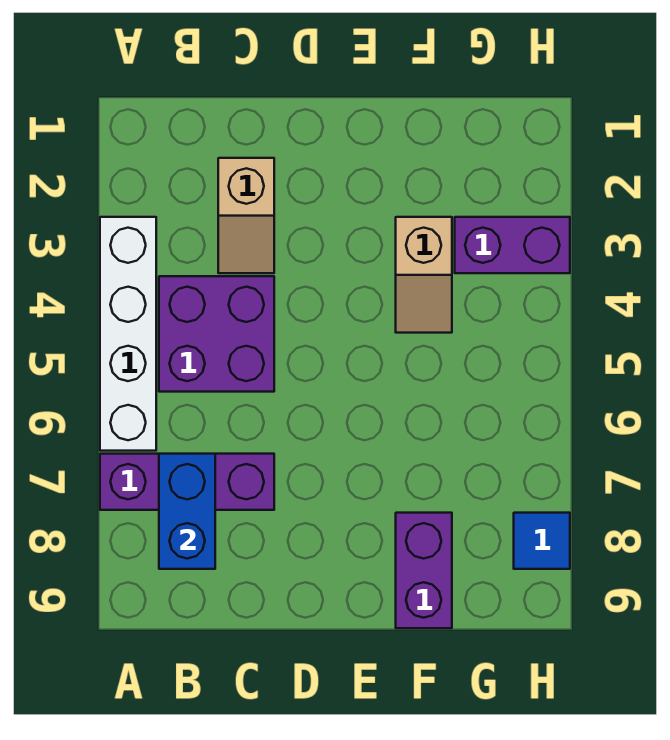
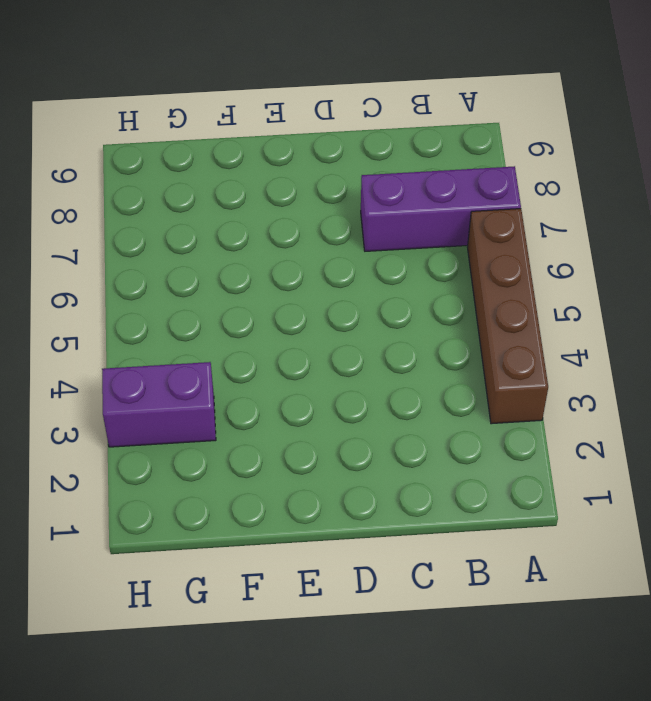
brown 1x4 brick [468,209,548,424] -> white 1x4 brick [100,217,156,451]
none -> purple 2x2 brick [159,276,274,392]
none -> tan 1x2 slope [218,158,274,273]

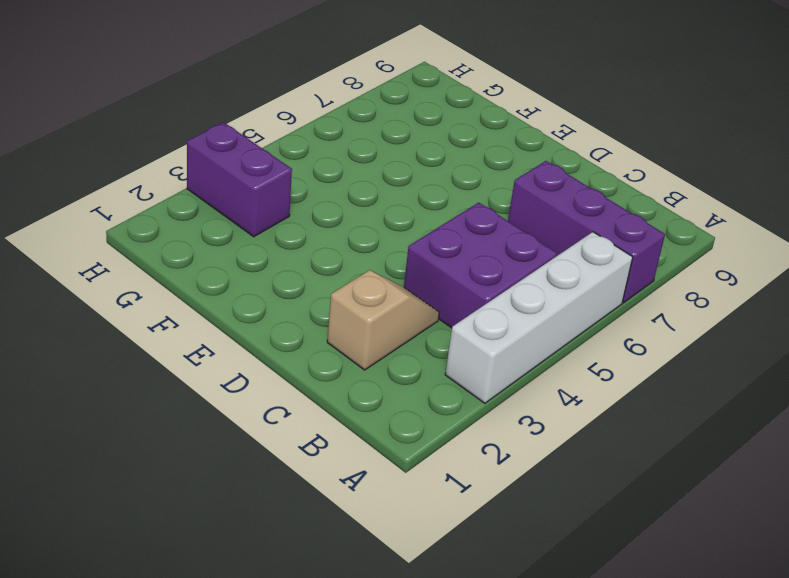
none -> tan 1x2 slope [396,217,452,333]
none -> purple 1x2 brick [396,513,452,628]

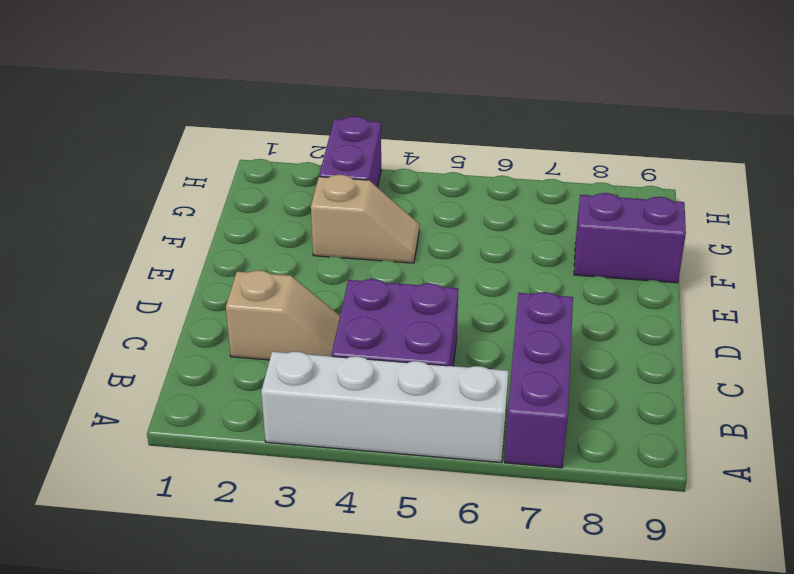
none -> blue 1x1 tile [514,513,570,569]
none -> blue 1x2 brick [159,454,215,569]

